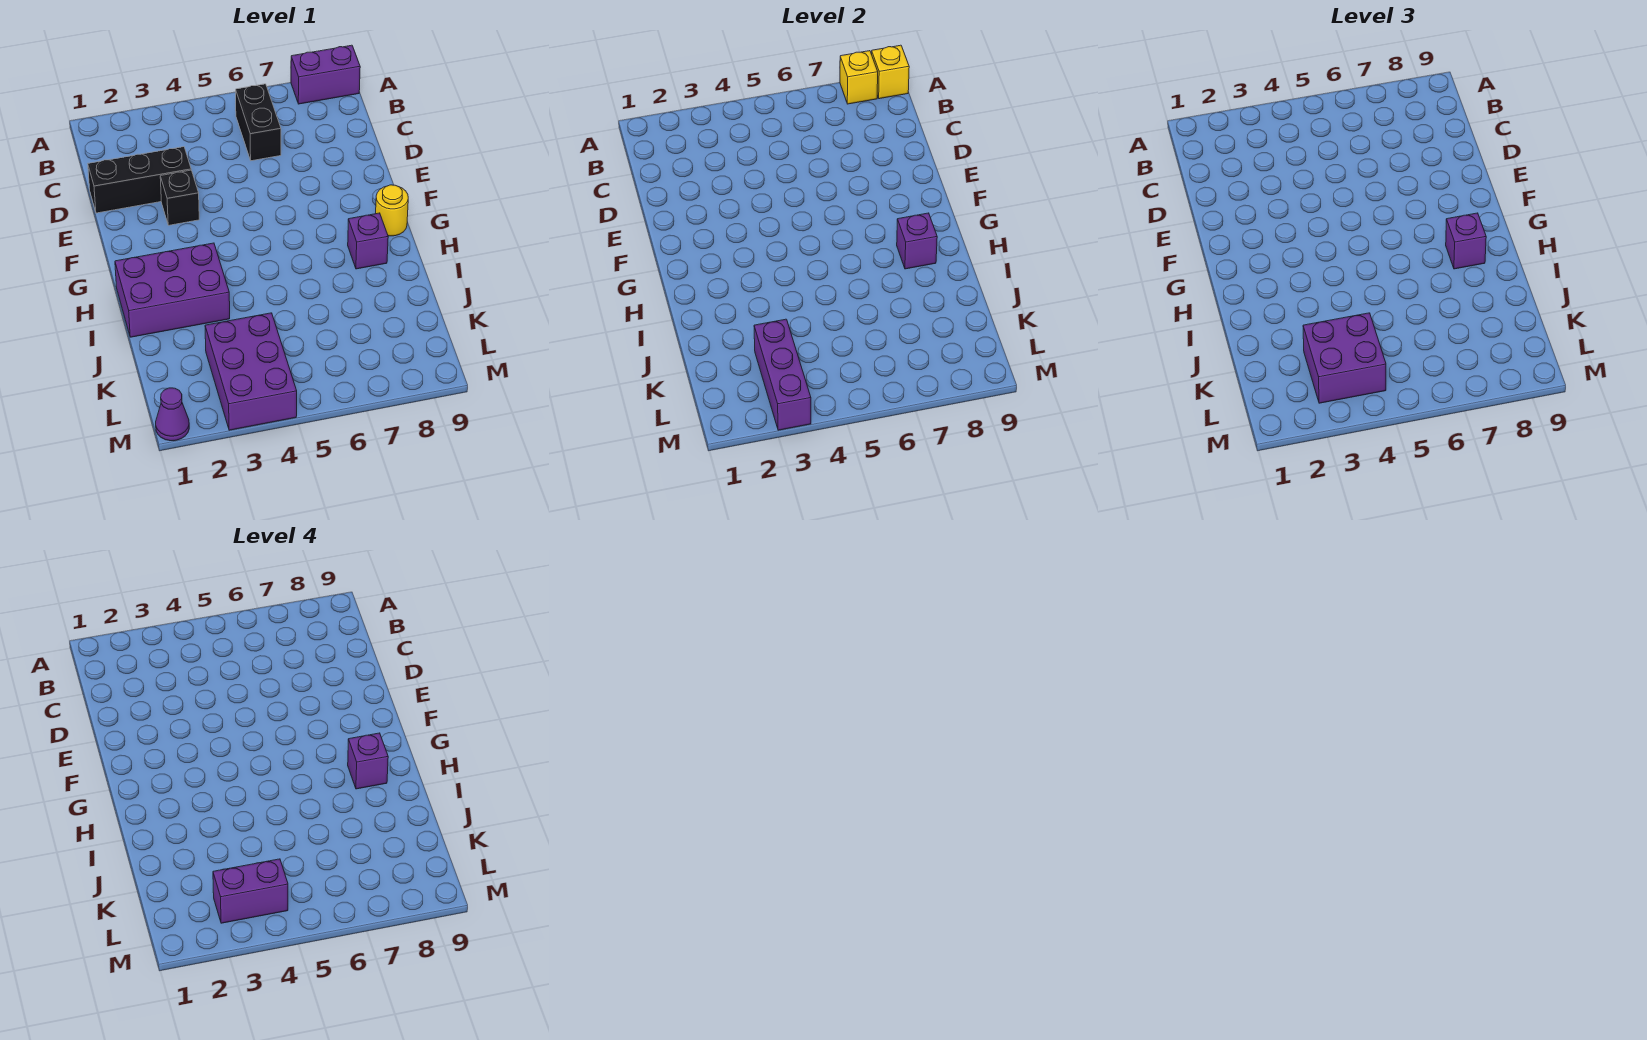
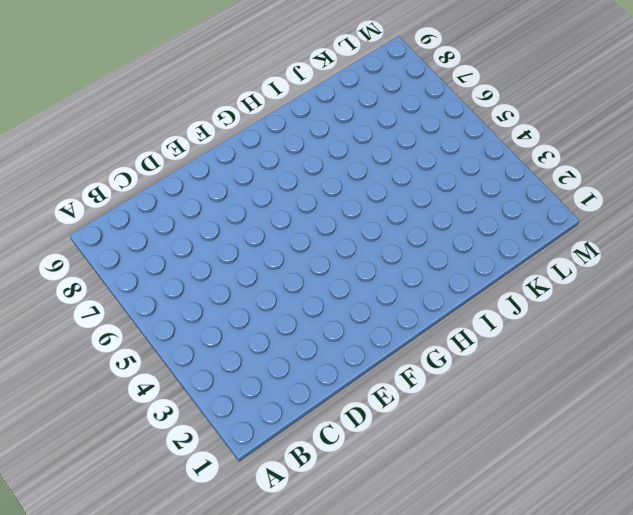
none -> purple 1x2 brick [291,45,360,104]
none -> black 1x2 brick [236,84,281,161]
none -> black 1x3 brick [88,147,191,213]

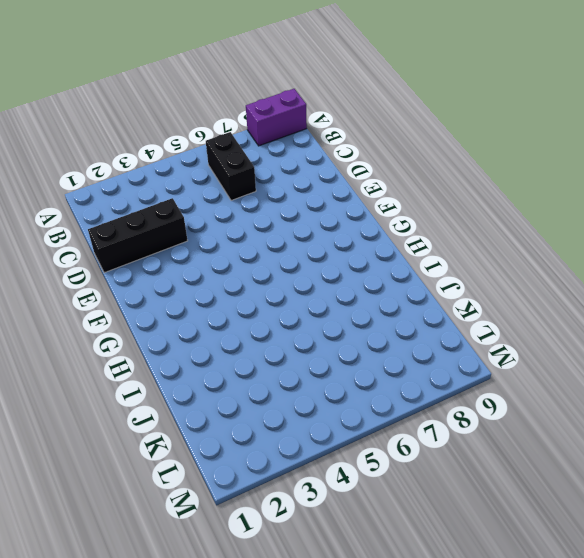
none -> black 1x1 brick [160,170,199,225]
none -> yellow 1x1 round brick [376,185,408,236]
none -> purple 2x3 brick [115,243,230,337]

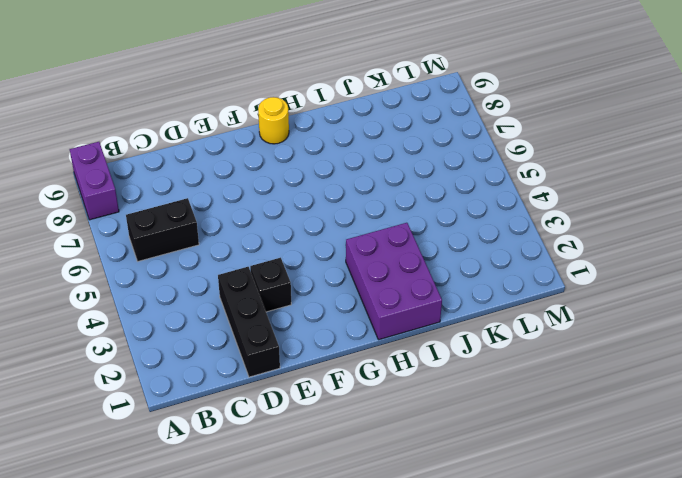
none -> purple 1x1 brick [348,213,388,269]
none -> purple 2x3 brick [205,313,297,430]
none -> purple 1x1 cone [156,388,189,441]

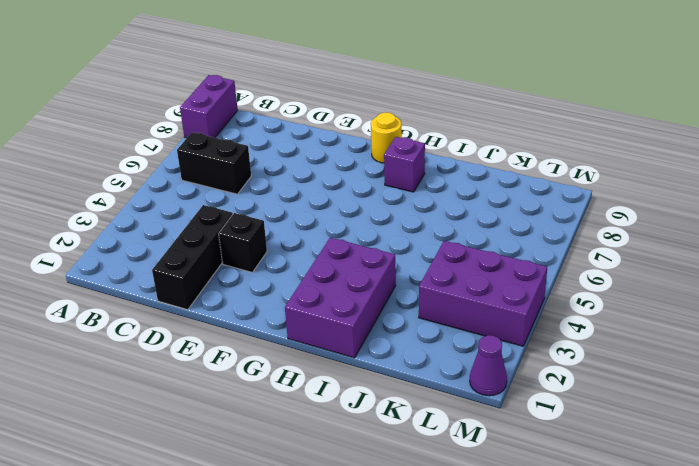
none -> yellow 1x1 brick [840,51,878,104]
none -> yellow 1x1 brick [872,45,909,99]
none -> purple 1x1 brick [897,213,937,269]

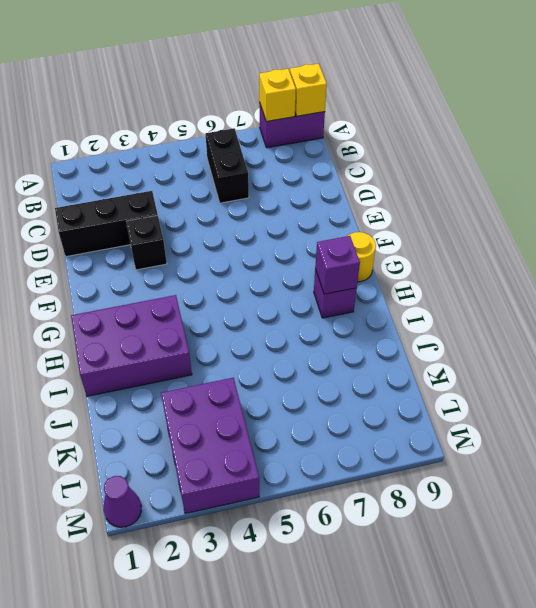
none -> purple 1x3 brick [754,319,811,430]
none -> purple 1x1 brick [1446,213,1486,269]
none -> purple 2x2 brick [1303,313,1386,403]

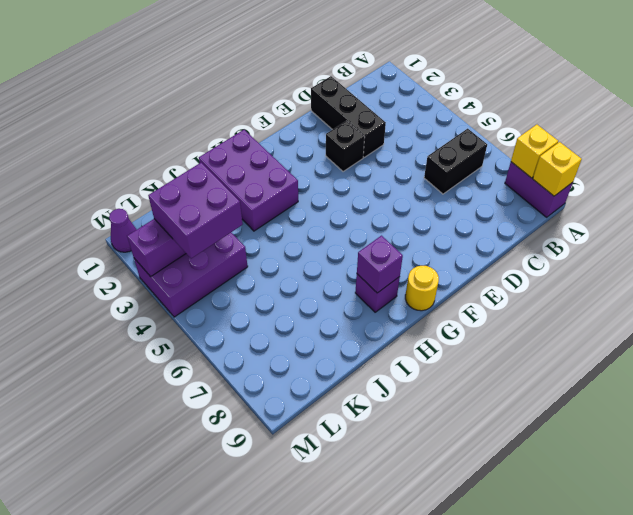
none -> purple 1x1 brick [1446,213,1486,269]
none -> purple 1x1 brick [348,733,388,789]
none -> purple 1x2 brick [213,859,288,923]

